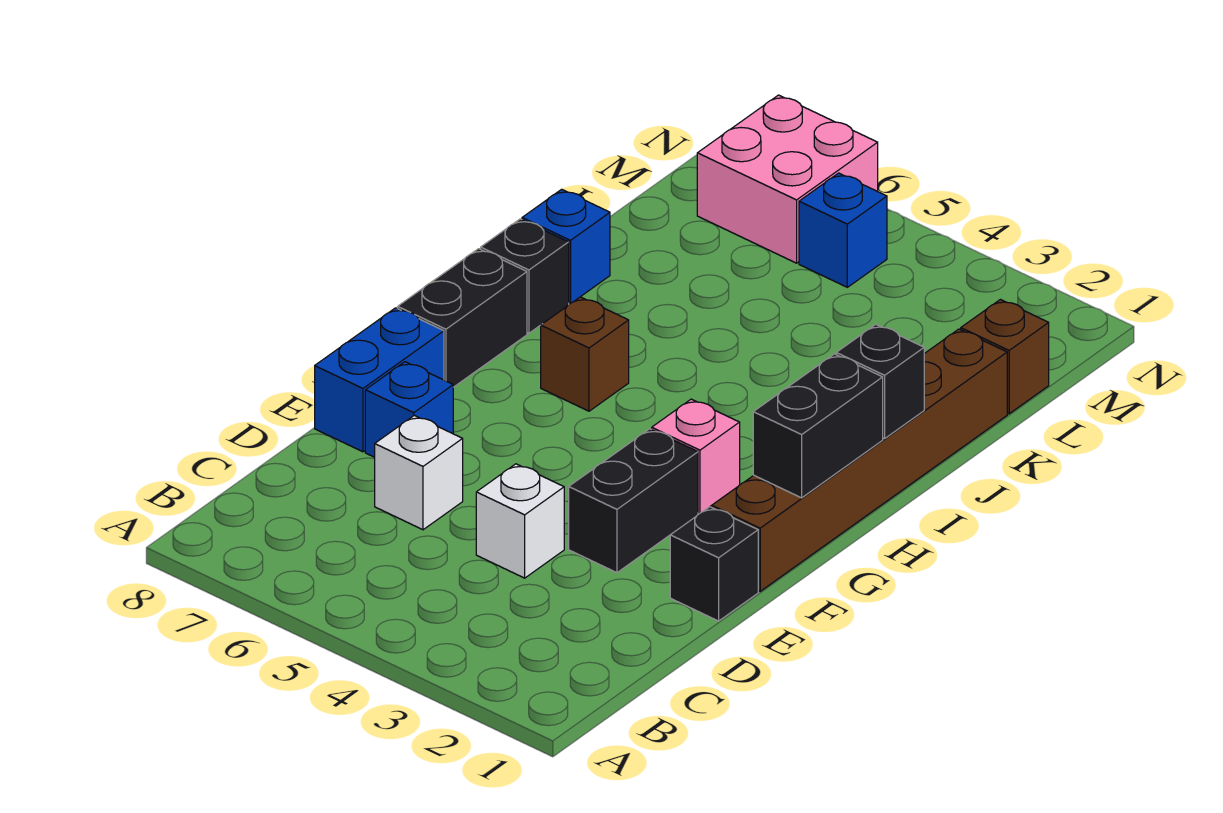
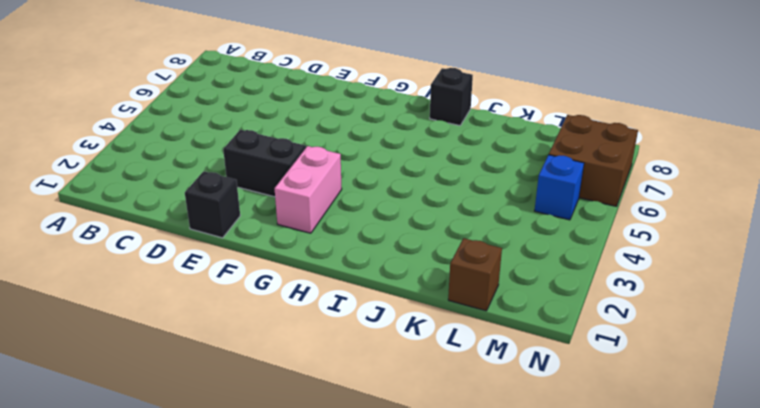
pink 1x2 brick [275,146,342,233] -> pink 1x1 brick [652,399,740,513]
brown 2x2 brick [549,115,638,206] -> pink 2x2 brick [697,95,878,263]
none -> white 1x1 brick [476,464,564,578]
none -> white 1x1 brick [375,415,463,530]
none -> blue 1x1 brick [365,362,453,457]

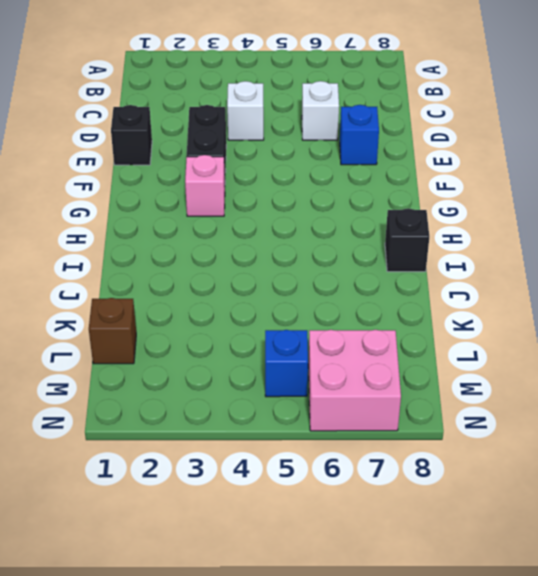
none -> blue 1x2 brick [315,308,444,452]
none -> brown 1x6 brick [712,329,1007,591]
none -> black 1x2 brick [398,249,527,387]

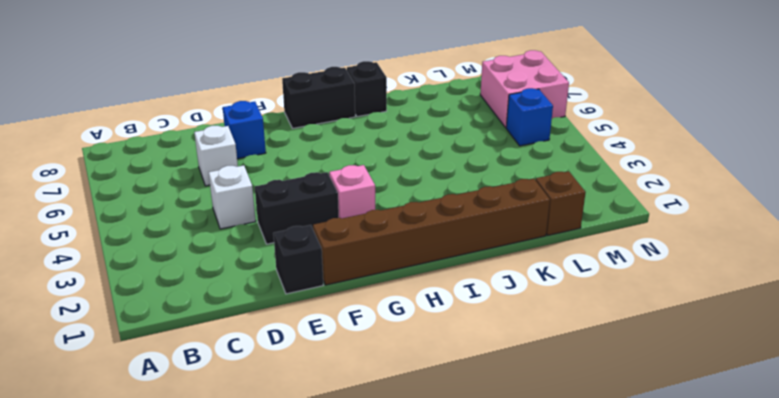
none -> blue 1x2 brick [315,308,444,452]
none -> brown 1x1 brick [541,297,629,411]
none -> blue 1x1 brick [522,189,610,303]

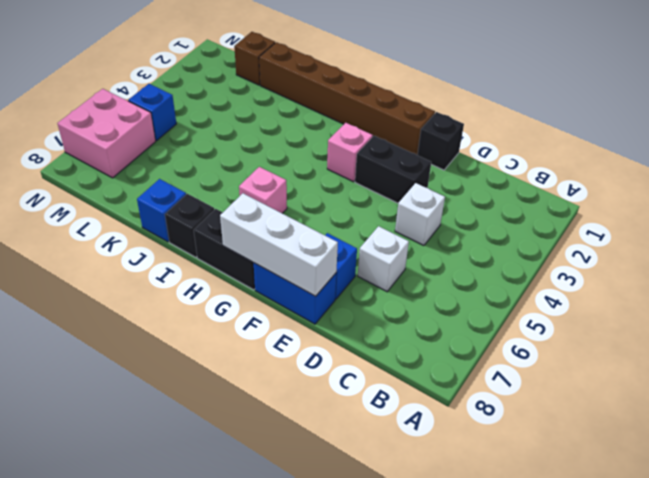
white 1x3 brick [220,193,338,296] -> none
pink 1x1 brick [239,167,287,213] -> brown 1x1 brick [541,297,629,411]
none -> black 1x2 brick [753,354,883,498]
none -> black 1x1 brick [836,324,924,439]

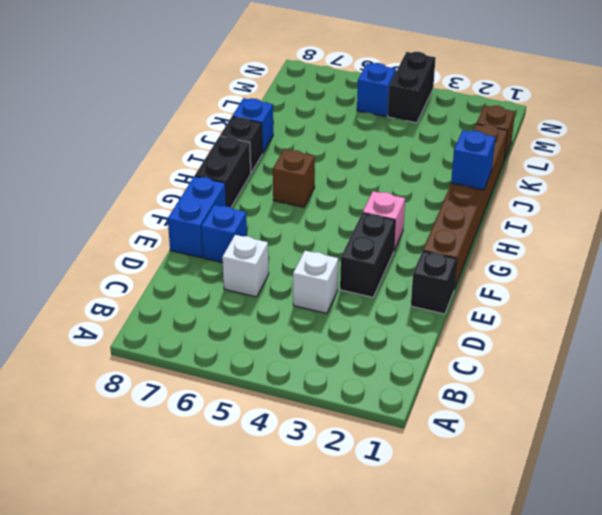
blue 1x1 brick [451,130,495,190] -> black 1x1 brick [836,324,924,439]
black 1x2 brick [388,52,436,123] -> black 1x2 brick moved to [753,354,883,498]
none -> pink 2x2 brick [697,95,878,263]

